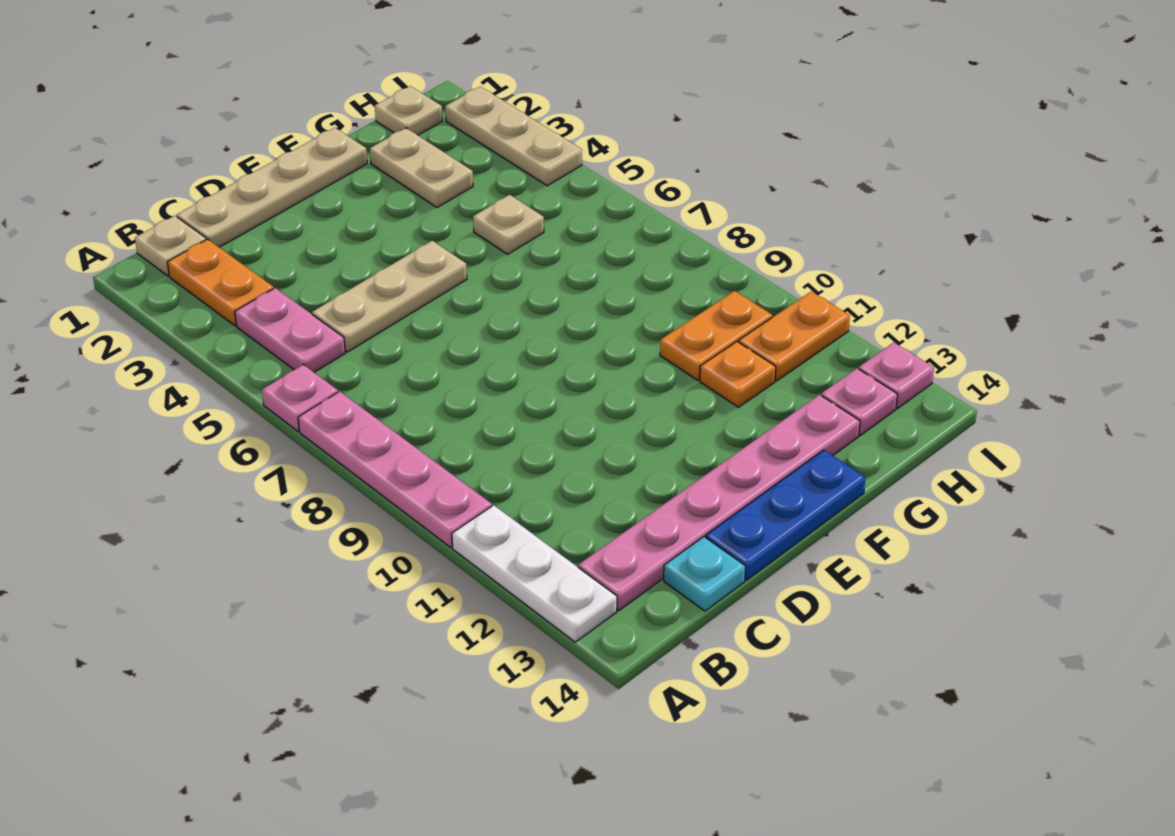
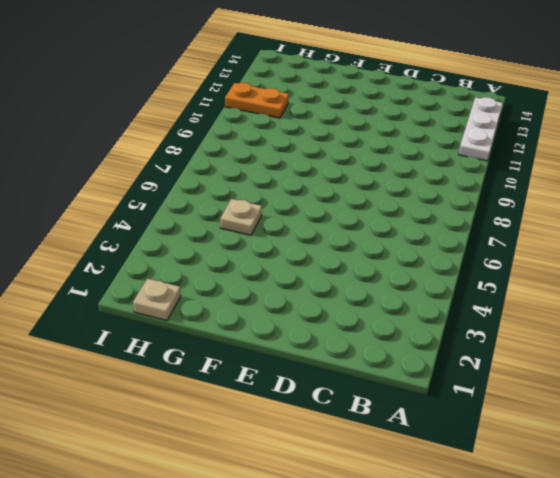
none -> pink 1x1 plate [262,365,338,431]
none -> pink 1x4 plate [298,391,492,548]
none -> tan 1x1 plate [135,216,206,276]

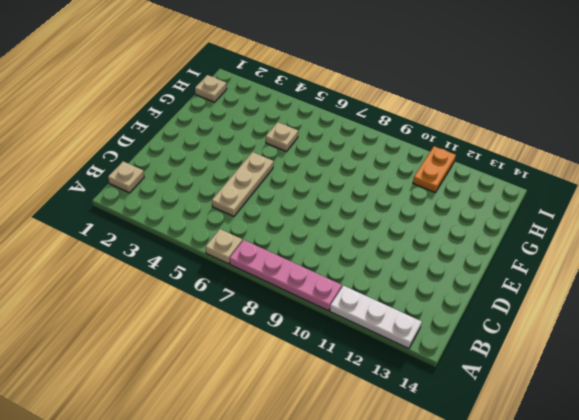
tan 1x1 plate [206,229,242,264] -> pink 1x1 plate [262,365,338,431]
none -> orange 1x2 plate [168,239,274,326]
none -> pink 1x2 plate [235,288,345,372]
none -> pink 1x6 plate [578,395,860,611]

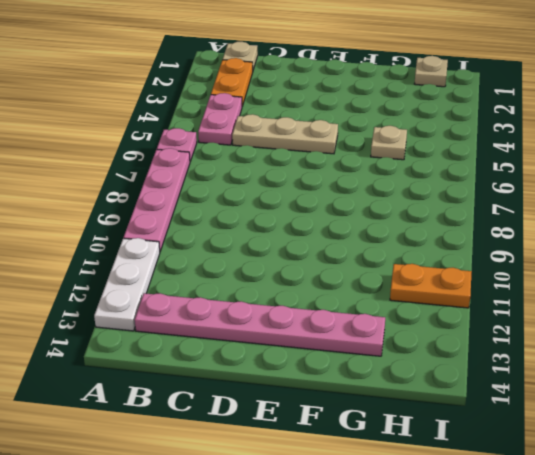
none -> tan 1x4 plate [177,128,367,247]
none -> cyan 1x1 plate [664,537,746,611]
none -> blue 1x3 plate [706,450,866,580]

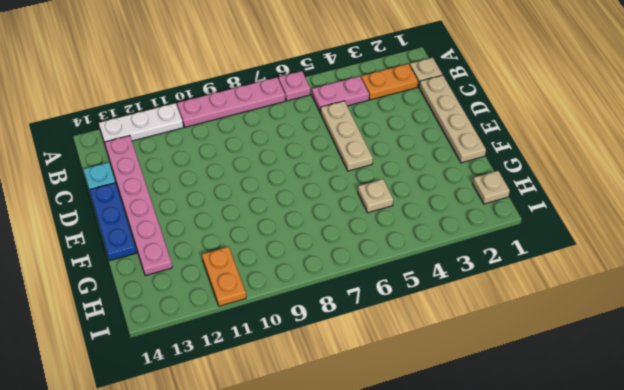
none -> tan 1x2 plate [370,128,473,208]
none -> orange 1x2 plate [660,291,772,380]
none -> orange 1x1 plate [700,342,776,407]

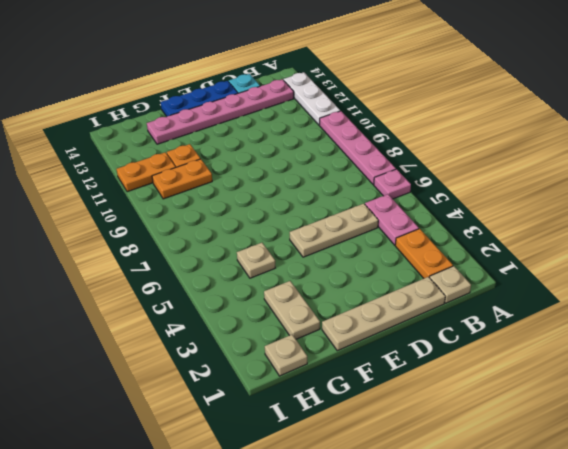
none -> pink 1x1 plate [821,368,898,435]
none -> tan 1x3 plate [445,87,582,186]
none -> pink 1x1 plate [859,342,934,408]

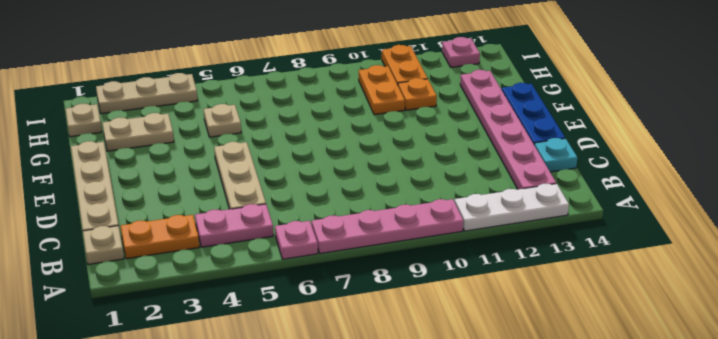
none -> pink 1x1 plate [821,368,898,435]

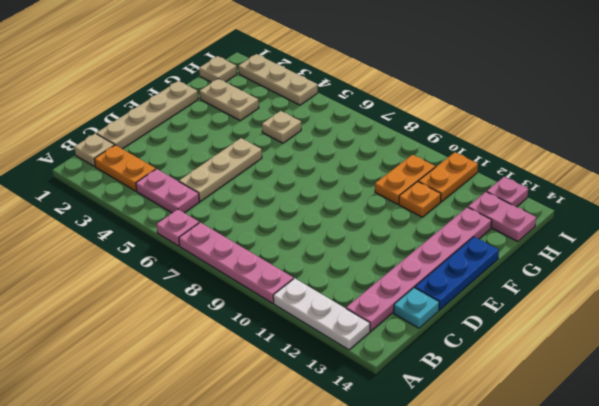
pink 1x2 plate [468,192,536,242] -> pink 1x1 plate [821,368,898,435]

